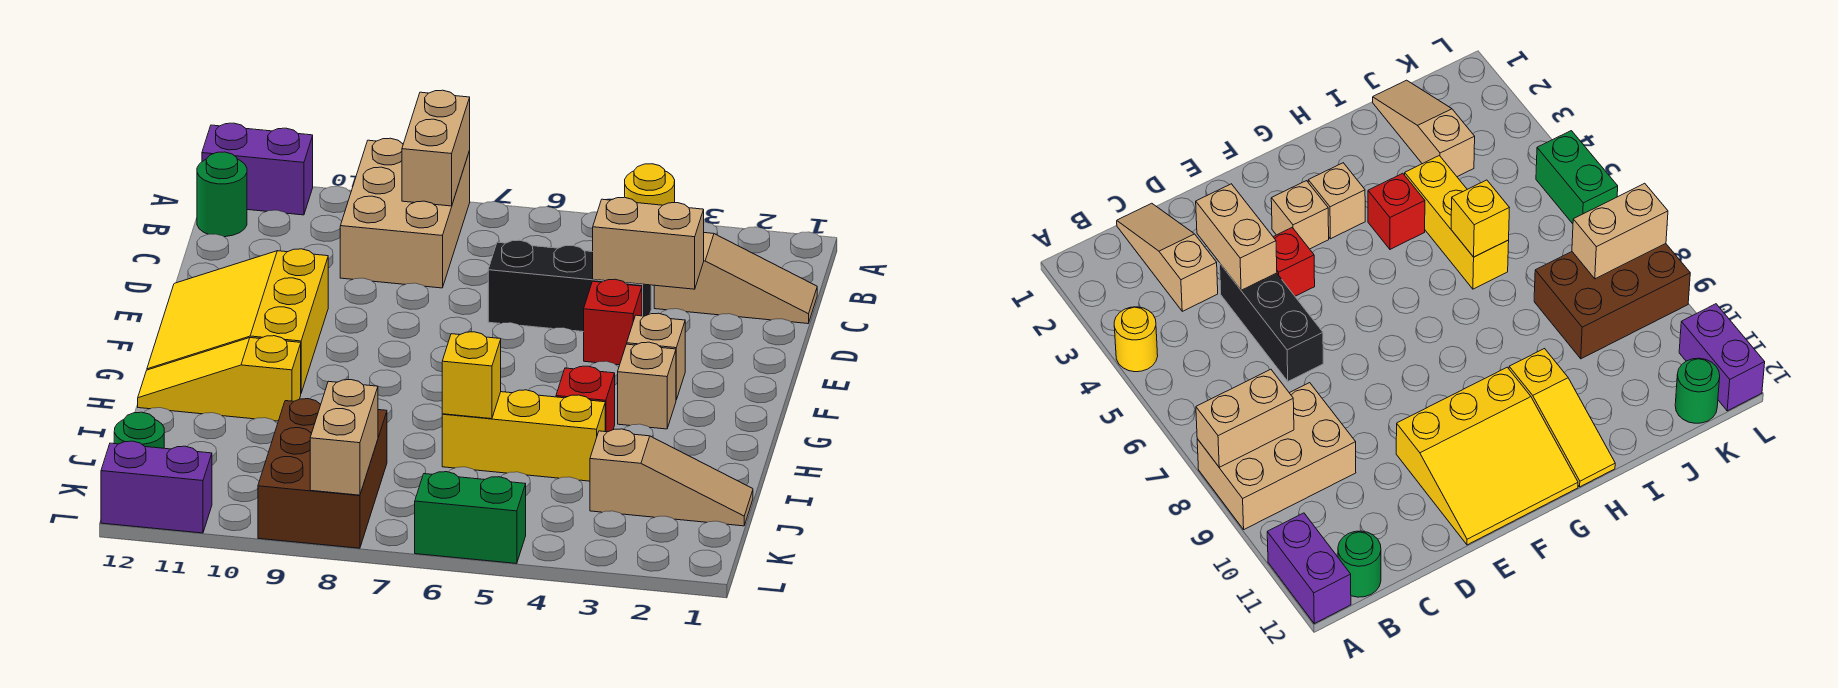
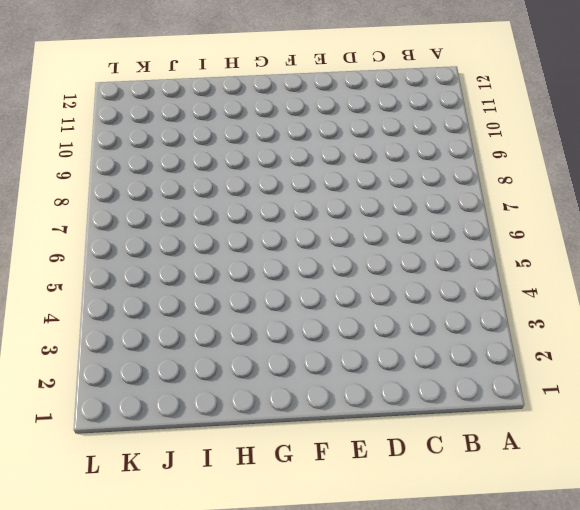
none -> yellow 1x1 round brick [625,164,675,205]
none -> tan 2x3 brick [340,138,470,288]
none -> purple 1x2 brick [202,123,313,215]

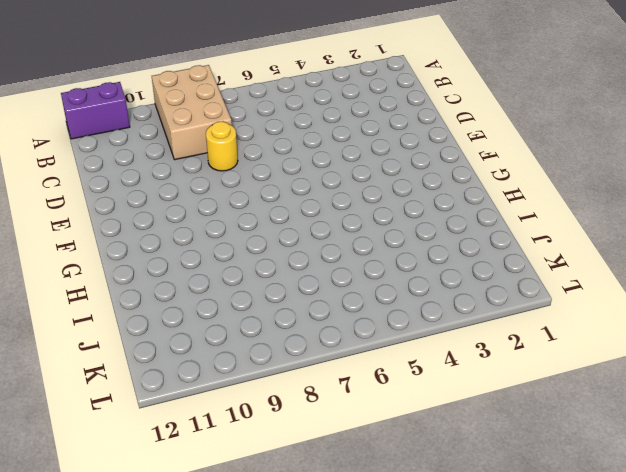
yellow 1x1 round brick [206,121,238,171] -> yellow 1x1 round brick moved to [625,164,675,205]
none -> green 1x1 round brick [197,152,247,237]
none -> tan 1x3 slope [654,233,817,324]
none -> black 1x3 brick [488,240,651,332]

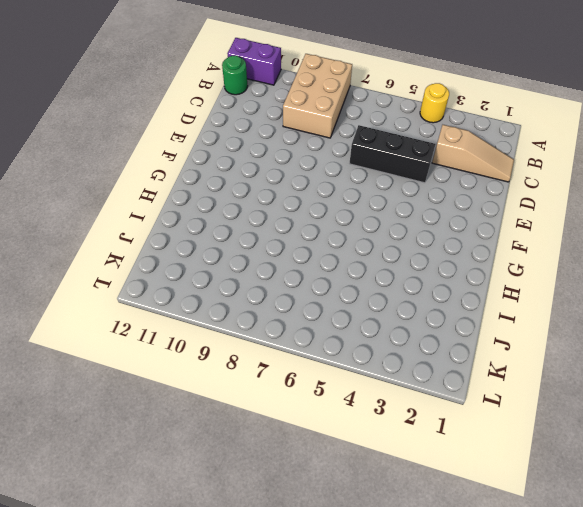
none -> red 1x1 brick [584,279,642,365]
none -> yellow 3x3 slope [147,249,328,393]
none -> tan 1x1 brick [627,313,685,400]

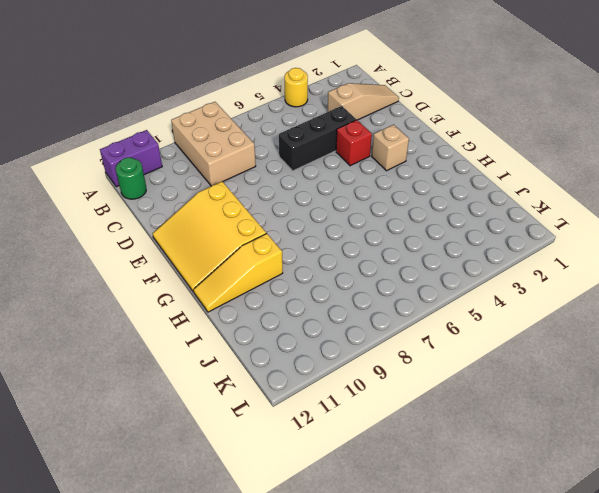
none -> tan 1x1 brick [618,342,676,429]
none -> red 1x1 brick [556,366,615,432]
none -> yellow 1x3 brick [442,390,605,481]

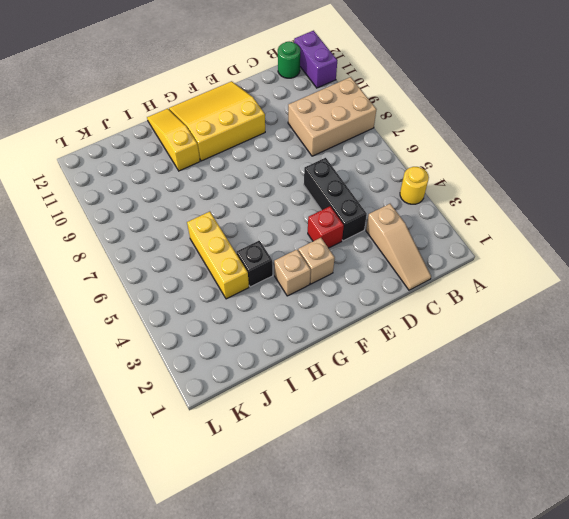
black 1x1 brick [237,240,273,287] -> red 1x1 brick [556,366,615,432]
none -> tan 1x3 slope [590,429,753,526]
none -> brown 2x3 brick [258,399,387,548]
none -> green 1x1 round brick [114,412,164,448]

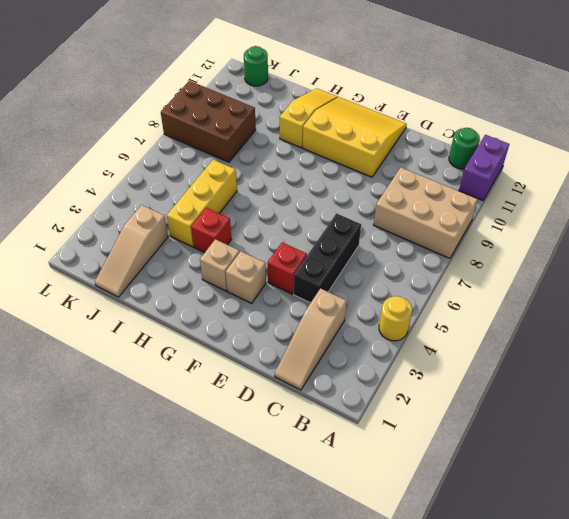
none -> green 1x2 brick [415,472,526,564]
none -> purple 1x2 brick [101,441,212,533]
none -> tan 1x2 brick [402,90,470,206]

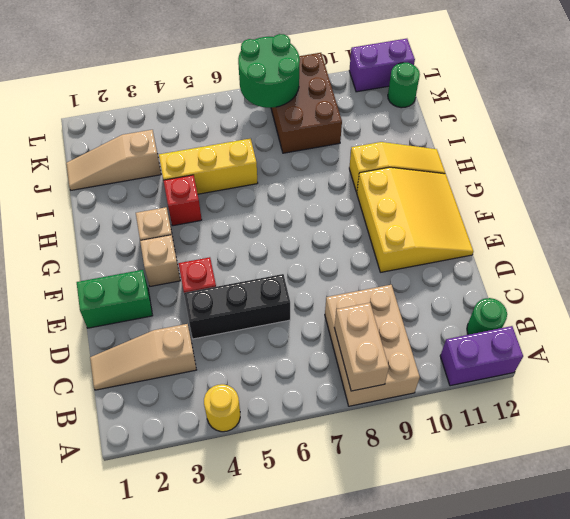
green 1x2 brick [77,270,153,328] -> green 1x2 brick moved to [415,472,526,564]
green 2x2 round brick [238,34,300,108] -> tan 1x2 brick [310,380,378,495]
none -> tan 1x2 brick [593,197,704,289]
none -> yellow 1x1 brick [442,332,501,419]

